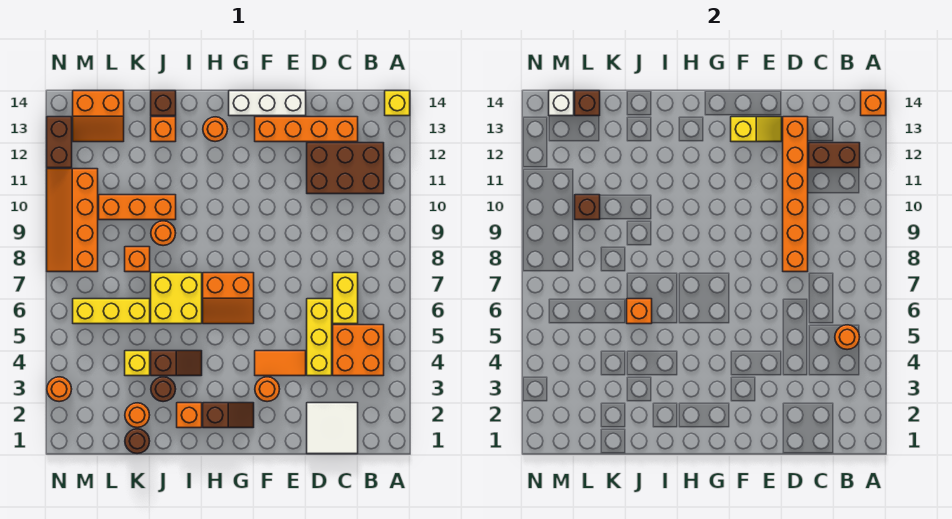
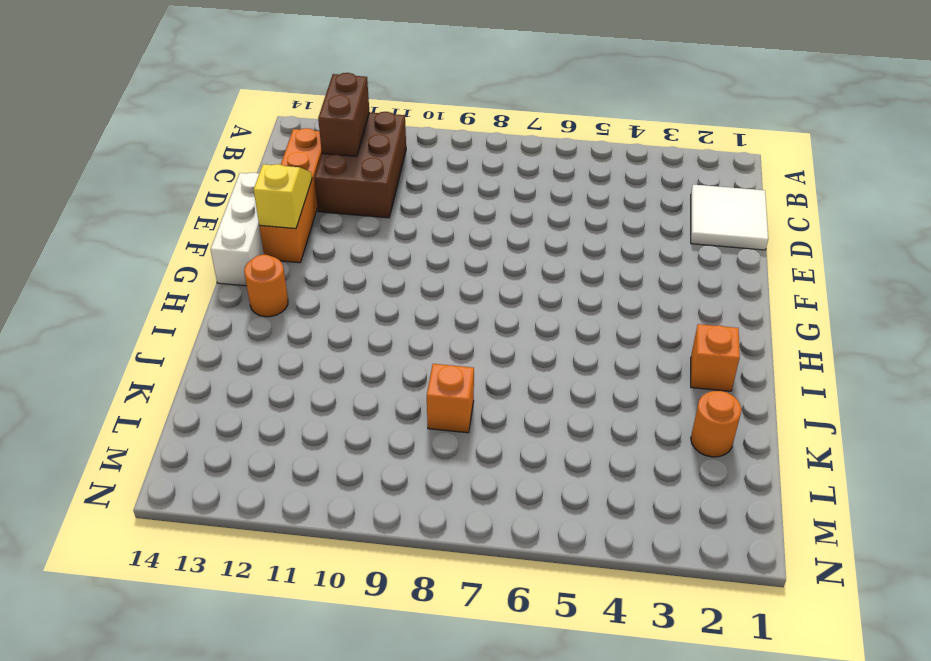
none -> yellow 1x1 brick [385,91,410,116]
none -> orange 2x2 brick [333,325,384,376]
none -> yellow 1x2 brick [333,273,358,324]
none -> yellow 1x3 brick [307,299,332,376]

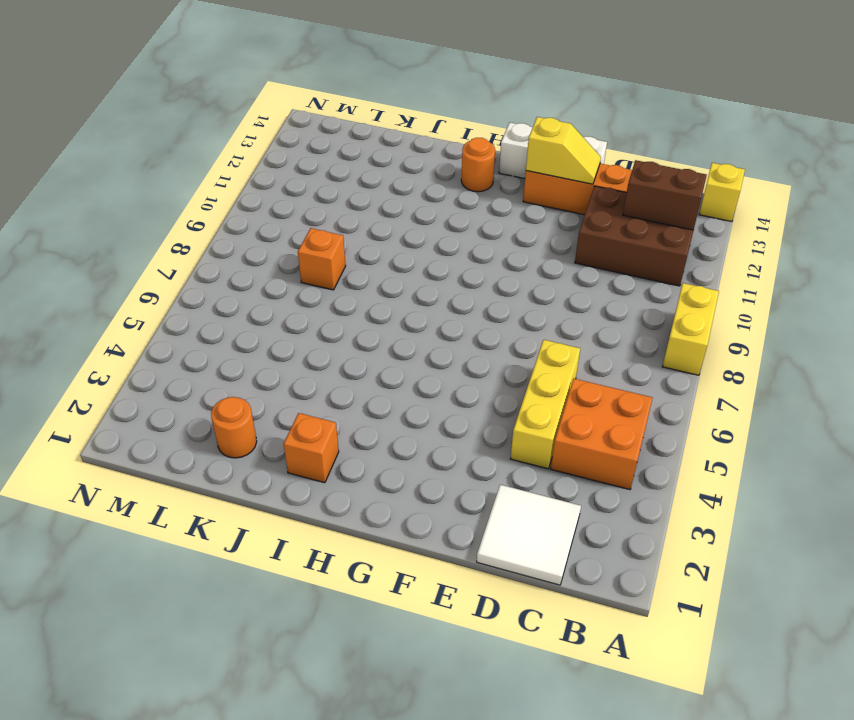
yellow 1x2 brick [662,283,719,375] -> yellow 1x2 brick moved to [333,273,358,324]
none -> orange 1x2 tile [255,351,306,376]
none -> orange 1x1 round brick [255,377,280,402]
none -> brown 1x2 slope [203,403,254,428]
none -> orange 2x2 slope [203,273,254,324]

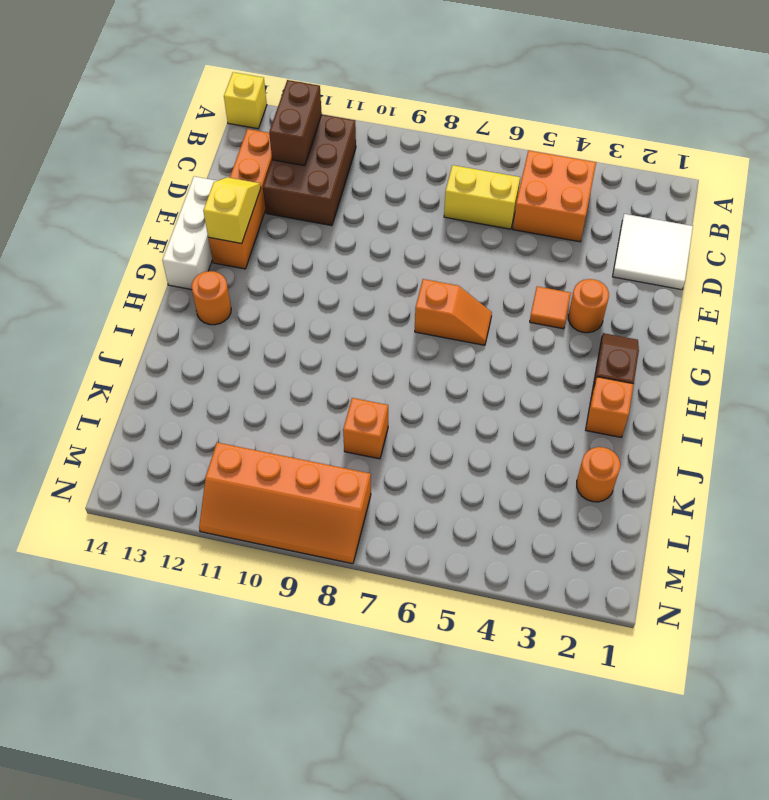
orange 1x1 tile [530,286,571,329] -> orange 1x2 tile [255,351,306,376]
orange 1x2 slope [415,279,492,345] -> orange 2x2 slope [203,273,254,324]
none -> yellow 1x3 brick [307,299,332,376]
none -> brown 1x2 slope [151,351,202,376]
none -> yellow 2x2 brick [151,273,202,324]
none -> brown 1x1 round brick [151,377,176,402]

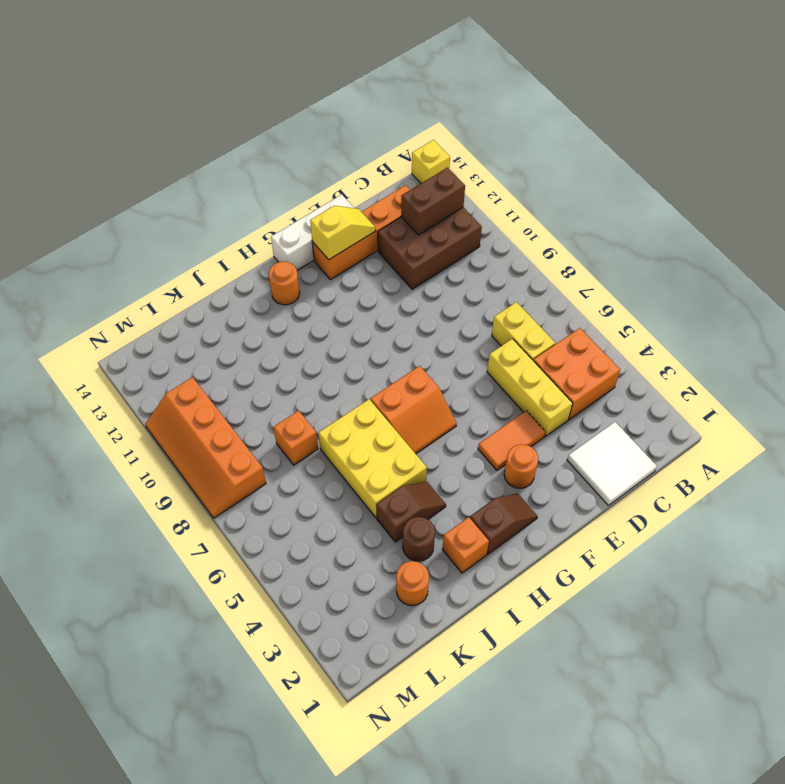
yellow 2x3 brick [319,399,427,518] -> yellow 2x2 brick [151,273,202,324]
none -> orange 1x1 round brick [151,221,176,246]
none -> orange 1x3 brick [99,195,176,220]
none -> orange 1x1 brick [151,117,176,142]
none -> brown 1x1 brick [151,91,176,116]

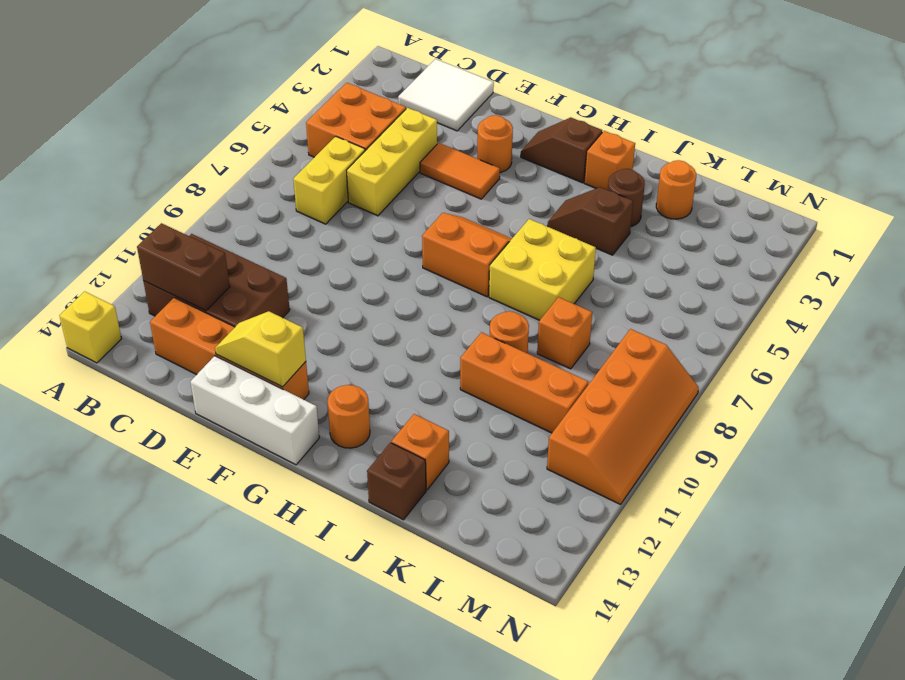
none -> brown 1x1 round brick [125,429,150,454]
none -> yellow 1x1 brick [125,351,150,376]
none -> yellow 1x3 brick [73,299,150,324]
none -> orange 2x2 slope [73,91,124,142]

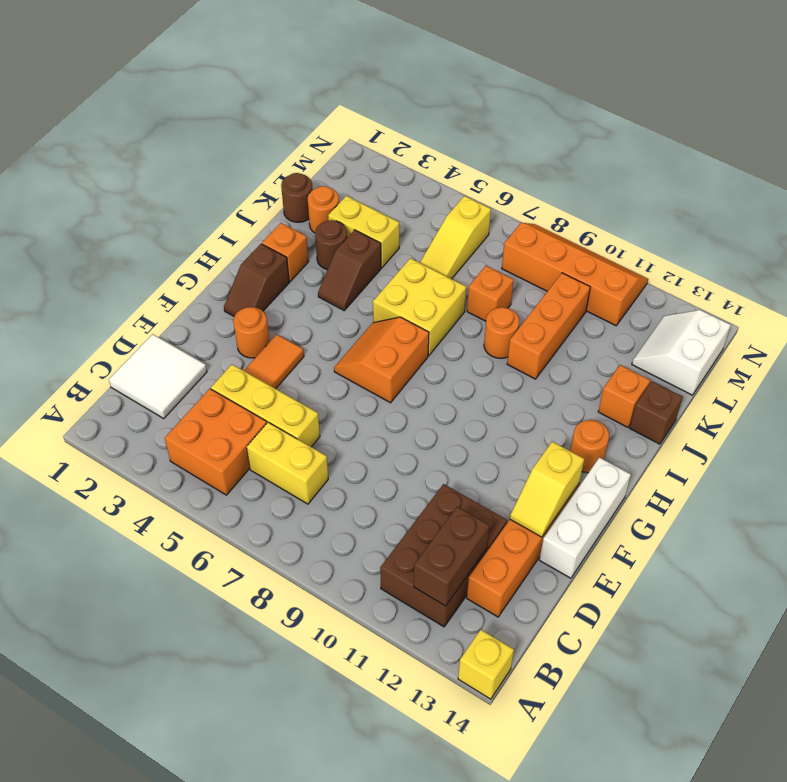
yellow 1x2 brick [328,196,399,268] -> yellow 1x1 brick [125,351,150,376]
yellow 1x3 slope [420,196,491,279] -> yellow 1x3 brick [73,299,150,324]
white 2x2 slope [632,310,731,395] -> orange 2x2 slope [73,91,124,142]
none -> orange 1x1 round brick [47,377,72,402]
none -> brown 1x2 brick [47,117,72,168]
none -> orange 1x1 brick [861,91,886,116]
none -> orange 1x1 round brick [835,325,860,350]

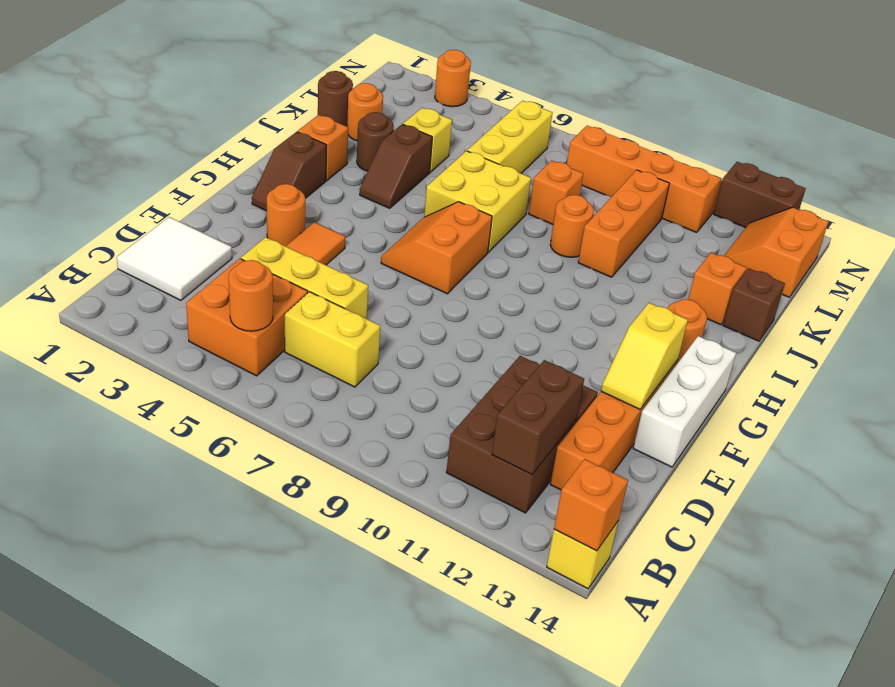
none -> orange 1x6 brick [783,117,808,272]
none -> orange 1x1 brick [627,299,652,324]
none -> brown 1x1 brick [575,195,600,220]
none -> brown 1x1 brick [575,91,600,116]

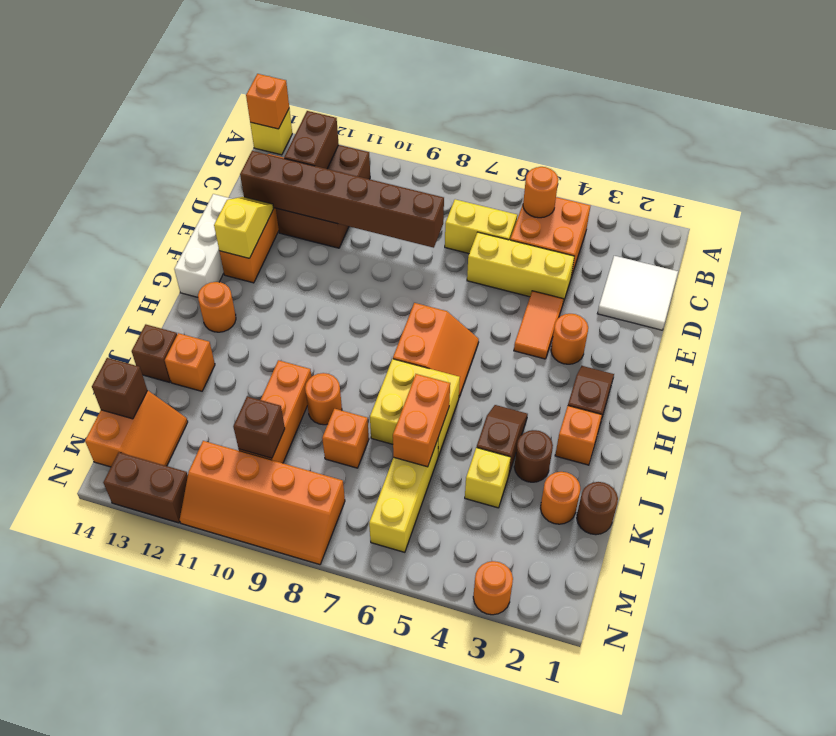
brown 1x6 brick [240,151,444,248] -> orange 1x6 brick [783,117,808,272]
orange 1x2 brick [393,374,450,467] -> orange 1x1 brick [627,299,652,324]
none -> white 1x1 brick [549,91,574,116]

